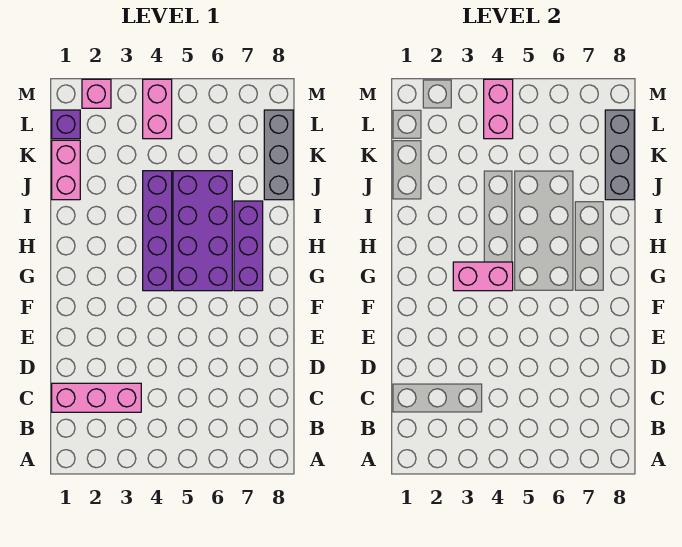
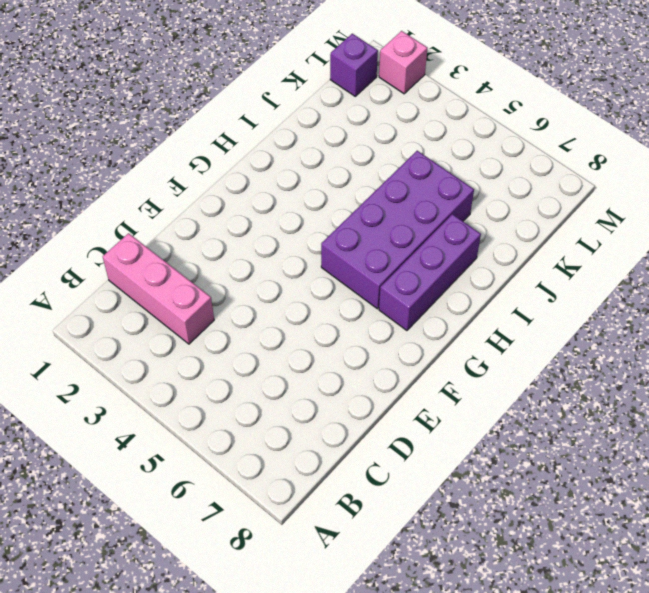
none -> purple 1x4 brick [143,171,172,291]
none -> pink 1x2 brick [52,140,80,200]
none -> grey 1x3 brick [264,110,293,200]

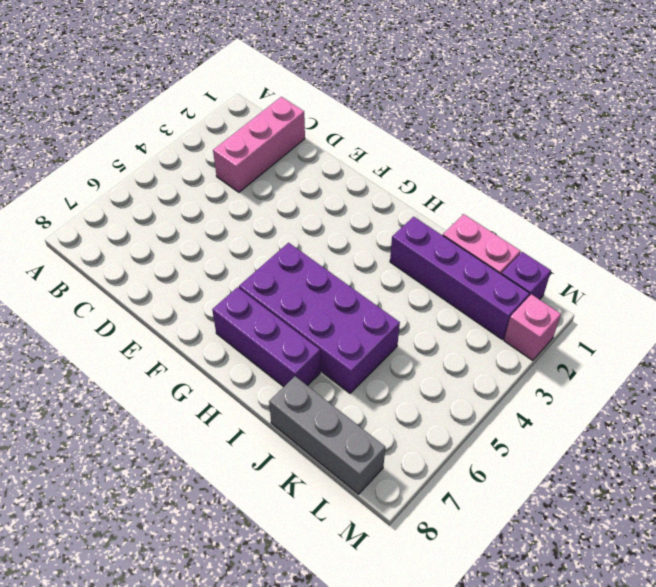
purple 1x4 brick [390,217,530,339] -> purple 1x4 brick moved to [143,171,172,291]
none -> pink 1x2 brick [143,79,172,139]
none -> pink 1x2 brick [453,262,513,291]
none -> grey 1x3 brick [605,110,634,200]

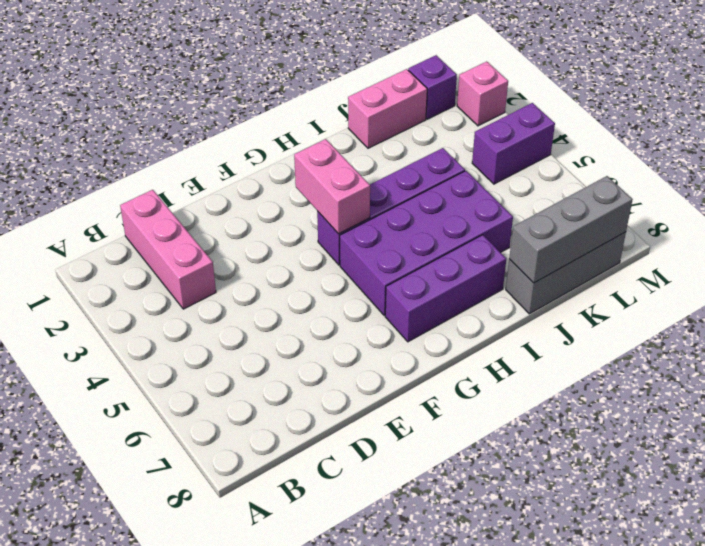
purple 1x2 brick [472,103,555,184] -> pink 1x2 brick [143,79,172,139]
none -> pink 1x2 brick [484,79,513,139]

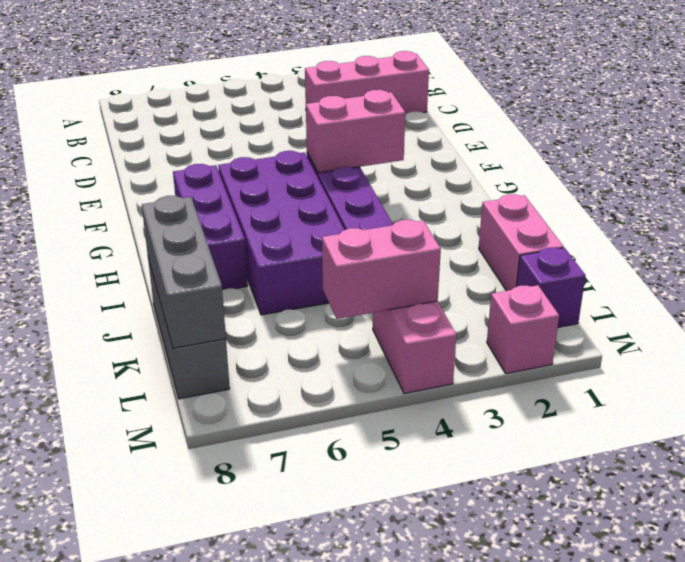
pink 1x2 brick [322,220,441,319] -> pink 1x2 brick turned to [484,79,513,139]

